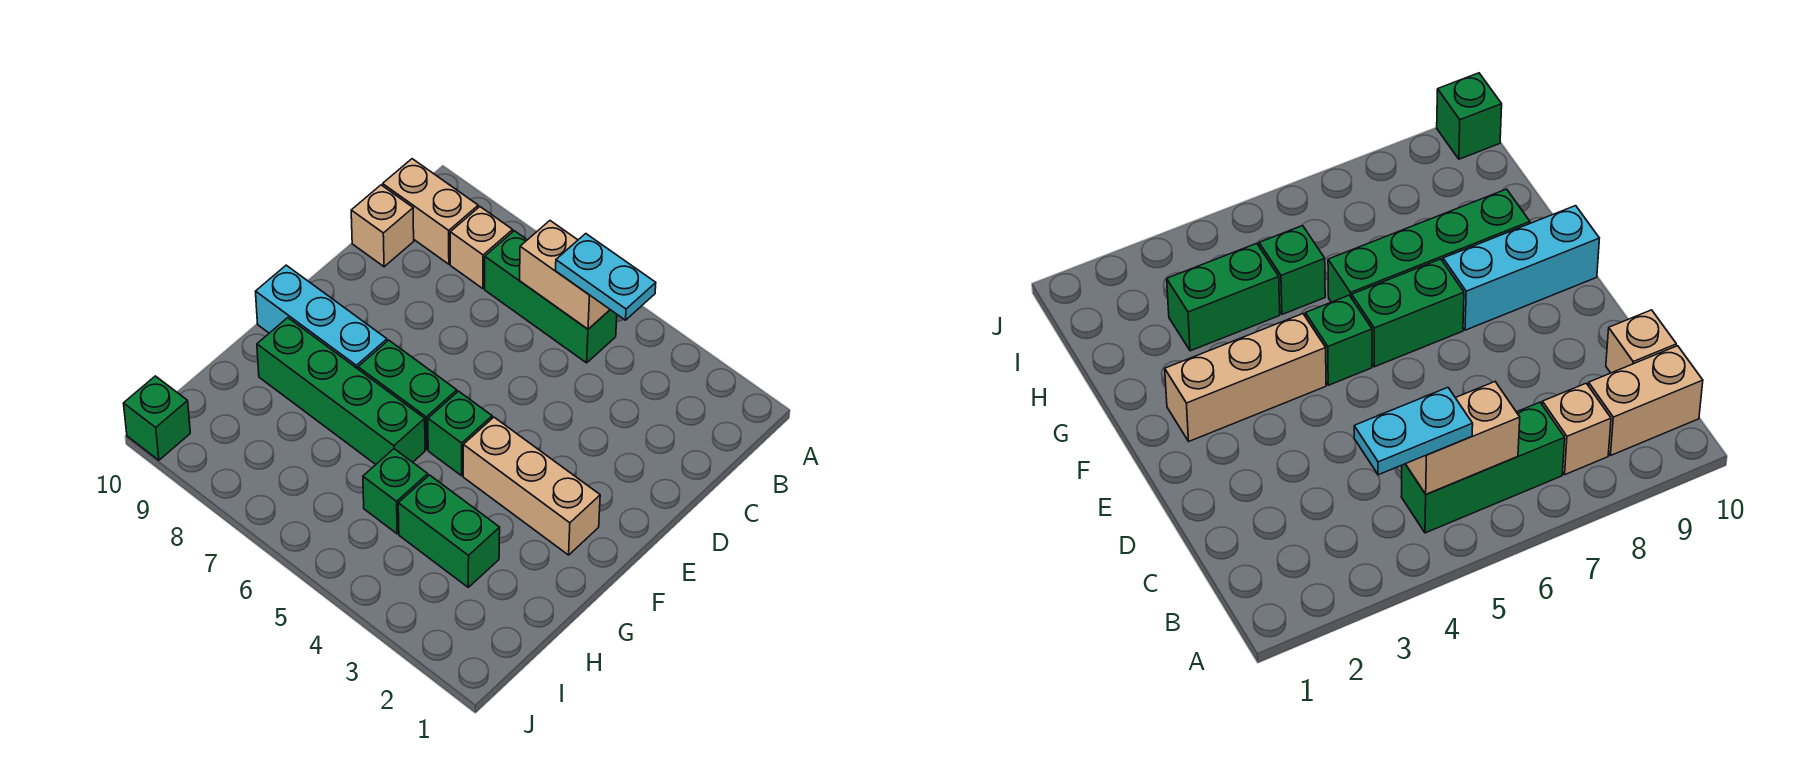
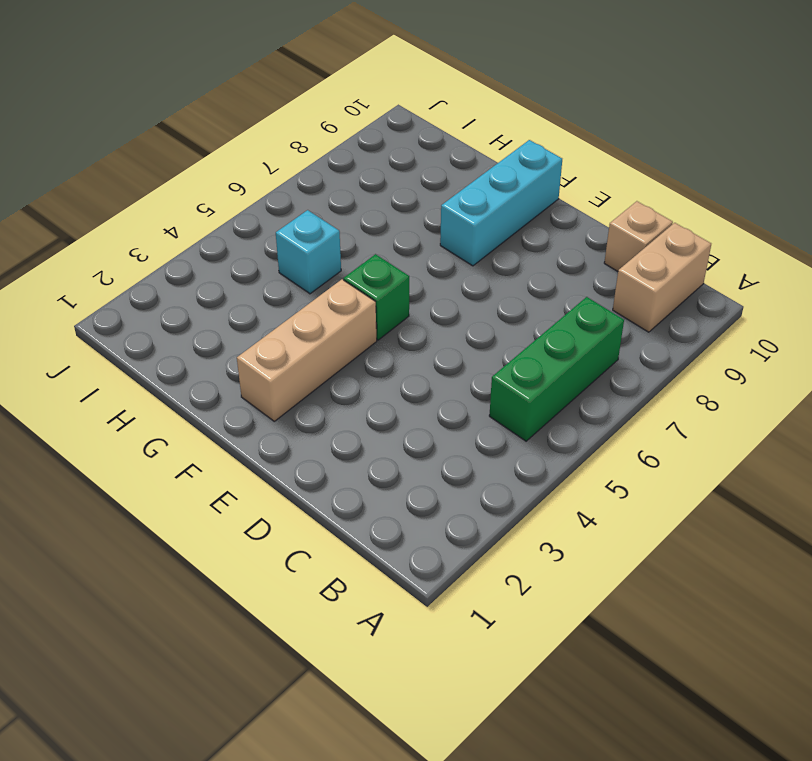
cyan 1x1 brick [276,210,341,294] -> green 1x1 brick [363,449,428,534]
none -> tan 1x1 brick [450,207,513,289]
none -> green 1x2 brick [358,340,457,450]
none -> green 1x4 brick [257,318,425,464]

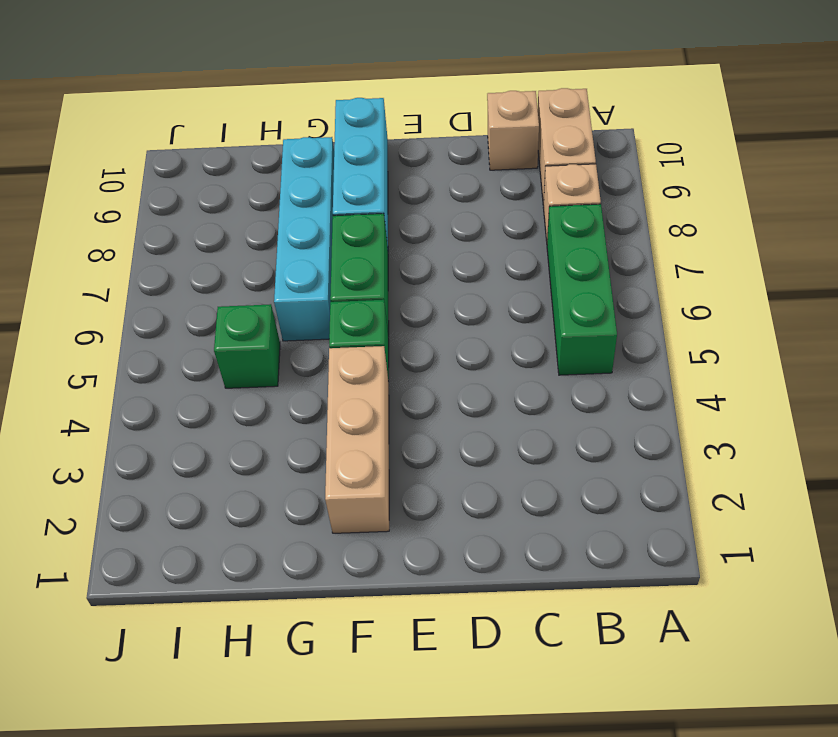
cyan 1x4 brick [274,137,334,341] -> green 1x4 brick [257,318,425,464]
none -> green 1x2 brick [398,475,500,587]
none -> green 1x1 brick [123,376,190,460]
none -> tan 1x2 brick [520,221,610,329]

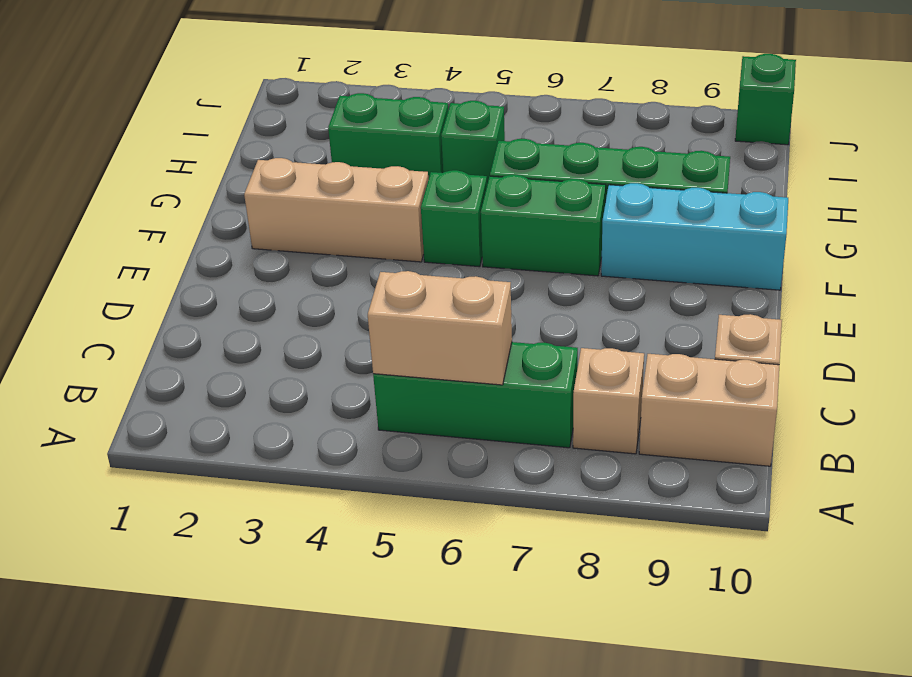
none -> cyan 1x2 plate [556,234,656,320]

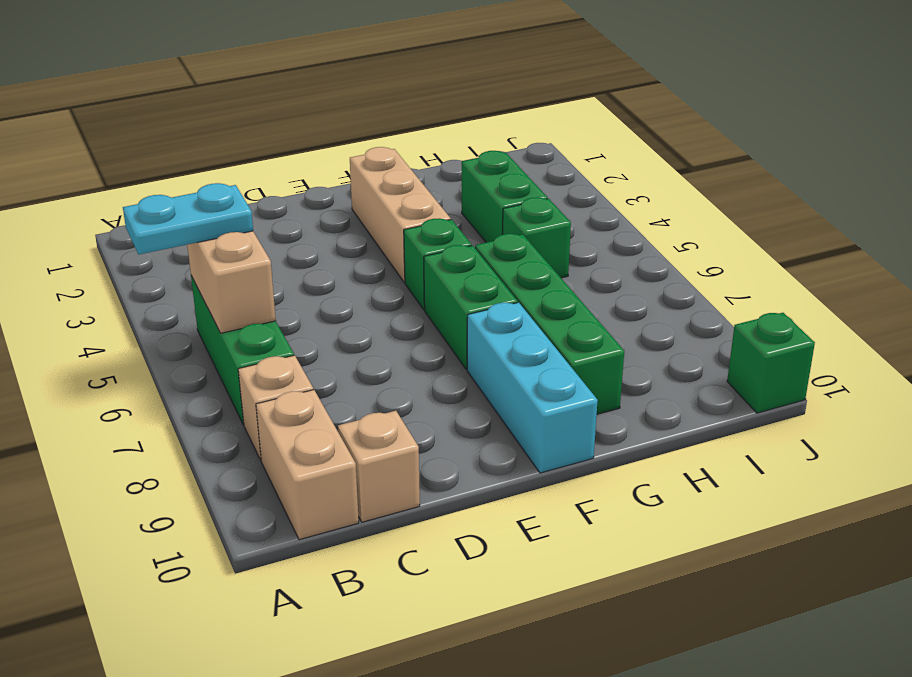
cyan 1x2 plate [123,183,253,254] -> cyan 1x2 plate turned to [556,234,656,320]

